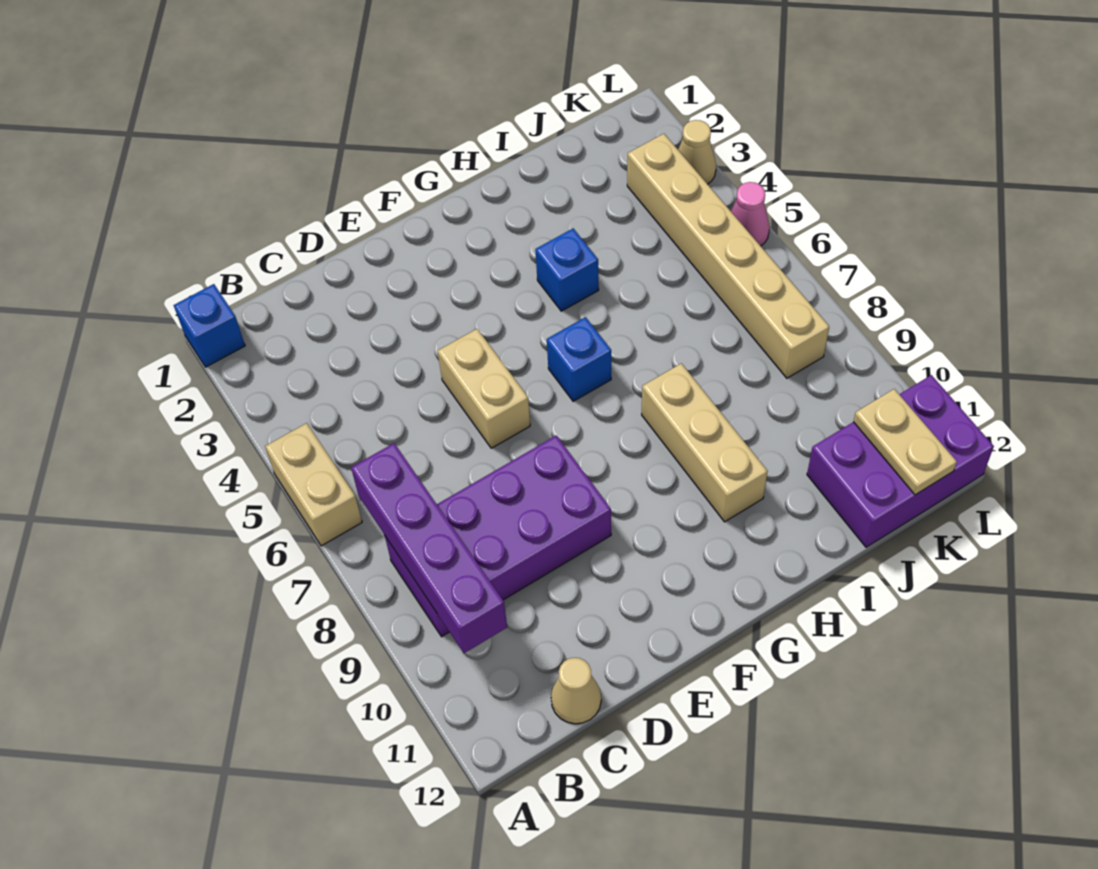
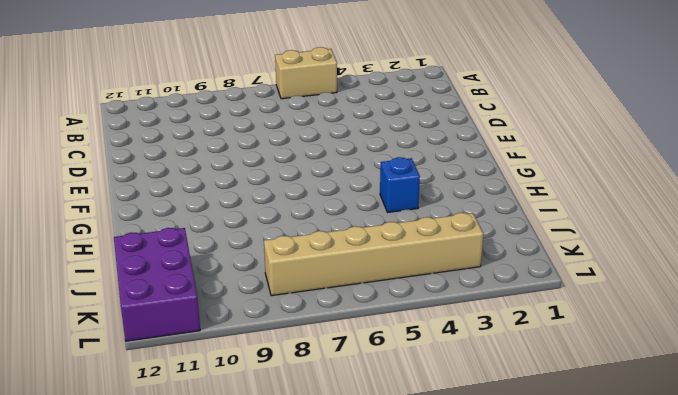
none -> blue 1x1 brick [174,284,245,367]
none -> purple 2x4 brick [385,435,611,637]
none -> tan 1x1 cone [551,658,601,724]

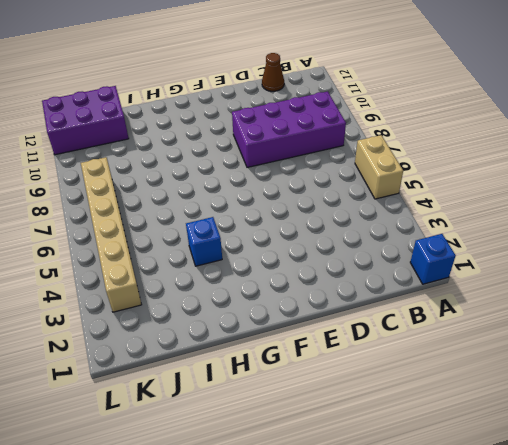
brown 1x1 cone [262,53,284,91] -> tan 1x1 cone [551,658,601,724]
none -> tan 1x2 brick [438,329,530,448]
none -> blue 1x1 brick [547,317,611,401]
none -> tan 1x3 brick [642,363,768,522]

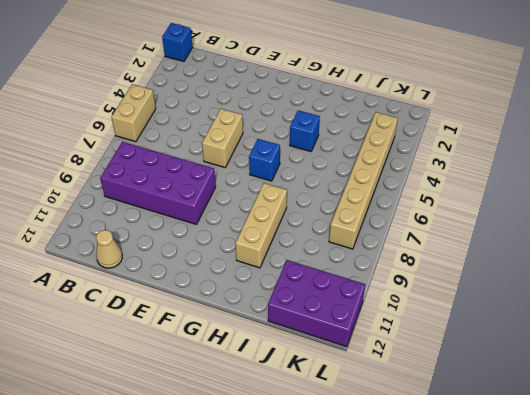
none -> tan 1x1 cone [678,120,716,184]
none -> pink 1x1 cone [731,182,770,246]
none -> purple 1x4 brick [351,443,507,653]

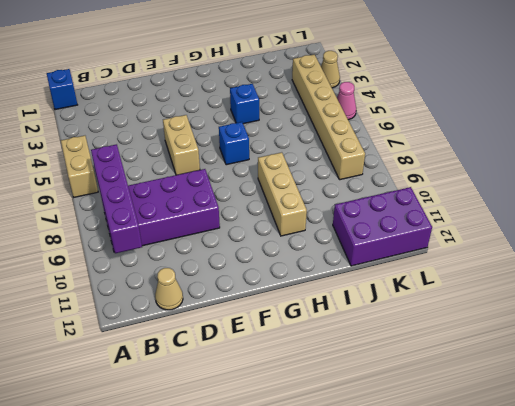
none -> tan 1x2 plate [853,389,957,495]

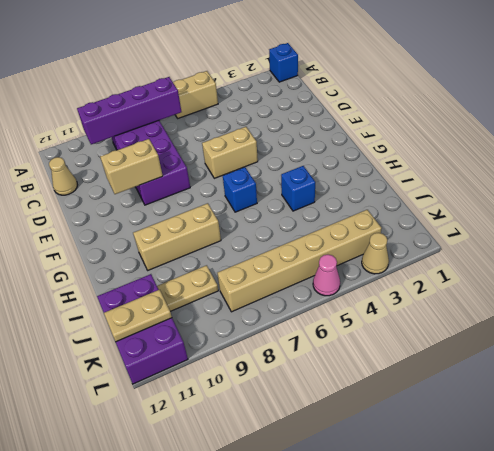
tan 1x2 brick [100,139,163,194] -> none
tan 1x2 plate [157,265,218,311] -> none

